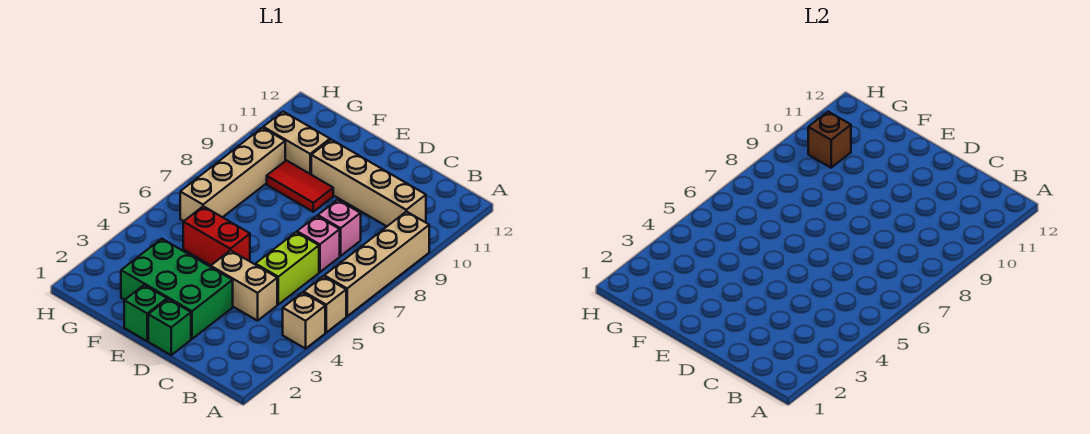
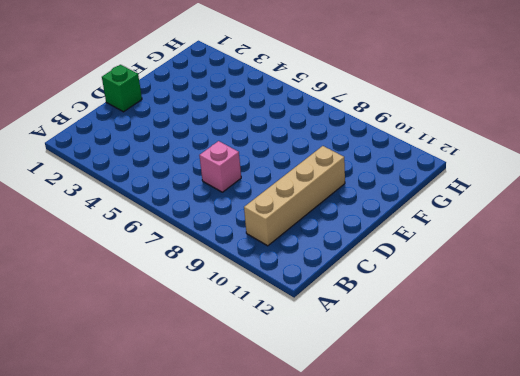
none -> tan 1x1 brick [283,292,325,349]
none -> tan 1x1 brick [304,276,346,332]
none -> tan 1x4 brick [324,211,429,316]

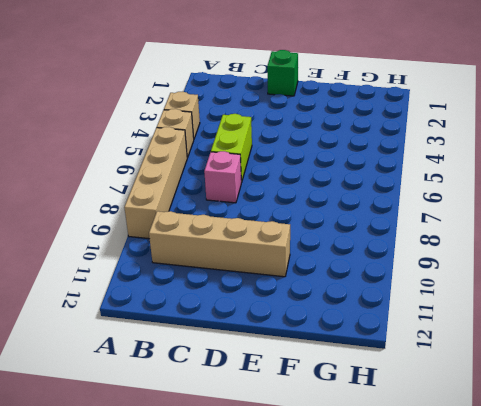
none -> tan 1x2 brick [211,250,277,321]
none -> pink 1x1 brick [318,200,361,256]
none -> green 2x3 brick [121,239,233,339]

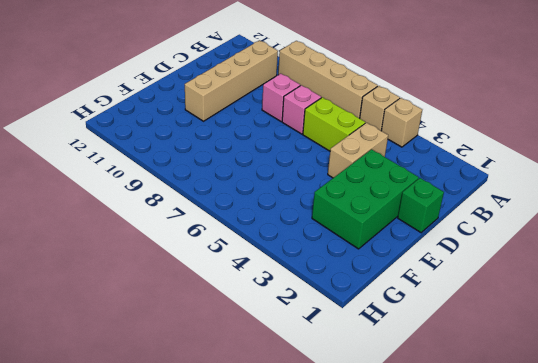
none -> green 1x1 brick [124,285,167,341]
none -> red 1x2 brick [183,206,250,265]
none -> red 1x2 tile [267,160,333,212]

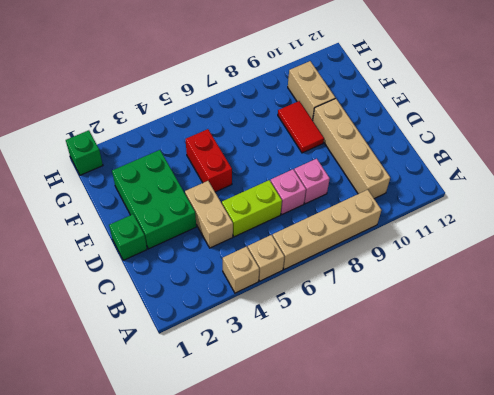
green 1x1 brick [66,130,103,175] -> green 1x1 brick moved to [124,285,167,341]
none -> tan 1x4 brick [180,128,285,221]
none -> brown 1x1 brick [808,112,851,168]

